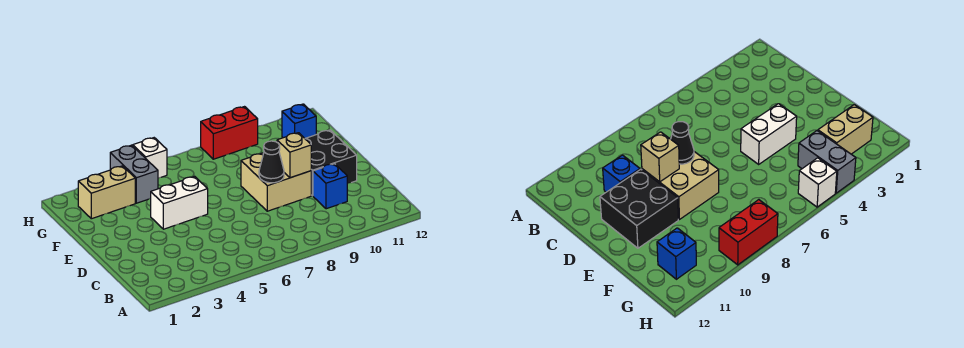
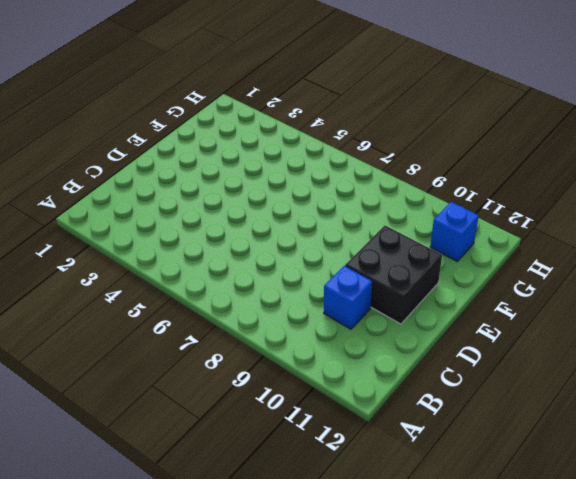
none -> tan 2x2 brick [241,153,311,211]
none -> white 1x2 brick [151,176,208,229]

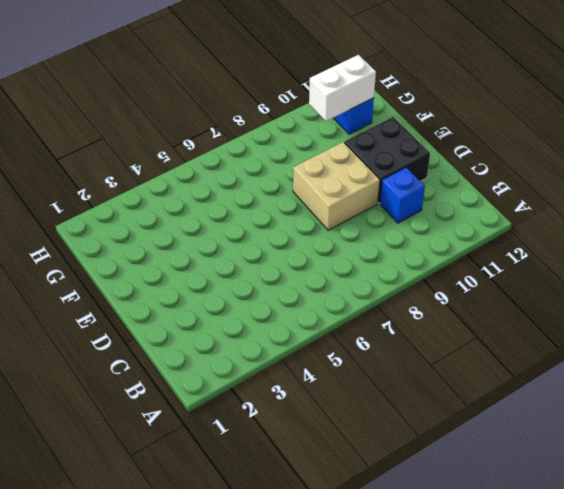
white 1x2 brick [309,55,376,121] -> white 1x2 brick moved to [151,176,208,229]
none -> tan 1x2 brick [78,166,135,219]
none -> grey 1x2 brick [110,145,158,203]

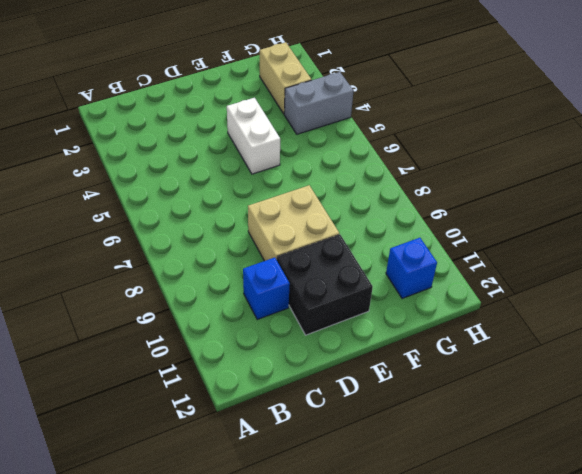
none -> white 1x1 brick [133,138,167,178]
none -> red 1x2 brick [201,107,258,159]

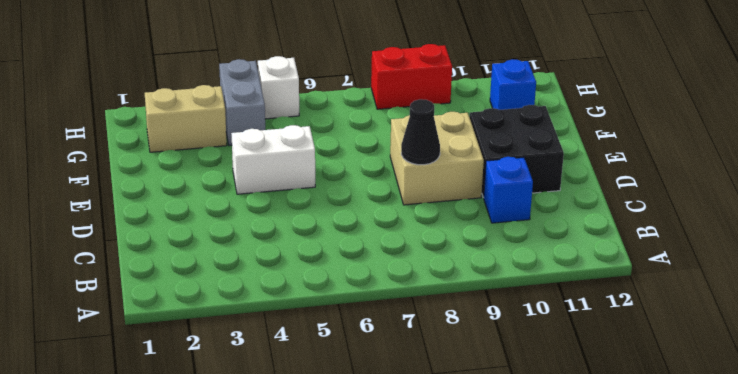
none -> tan 1x1 brick [277,133,311,178]

